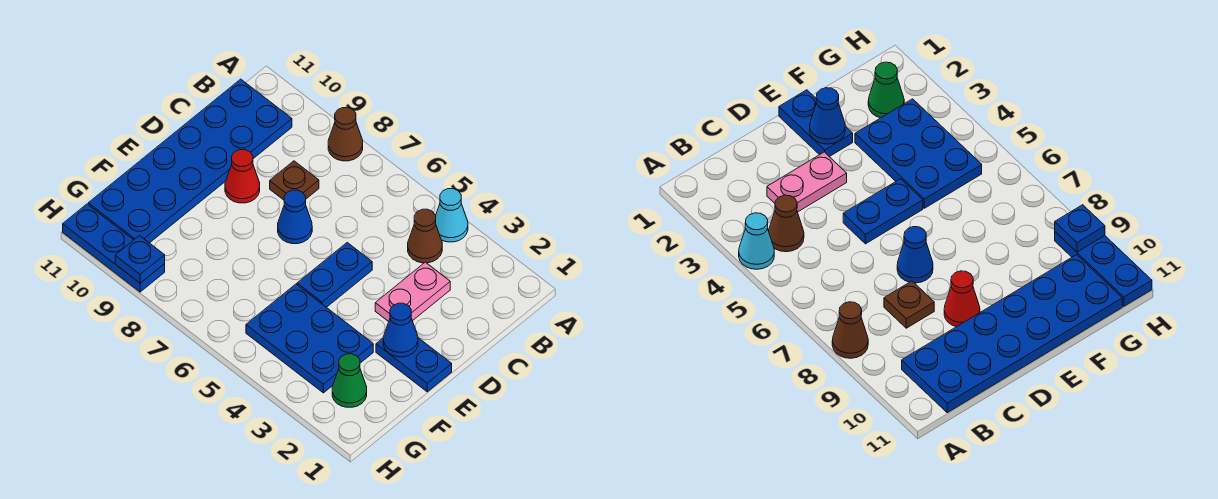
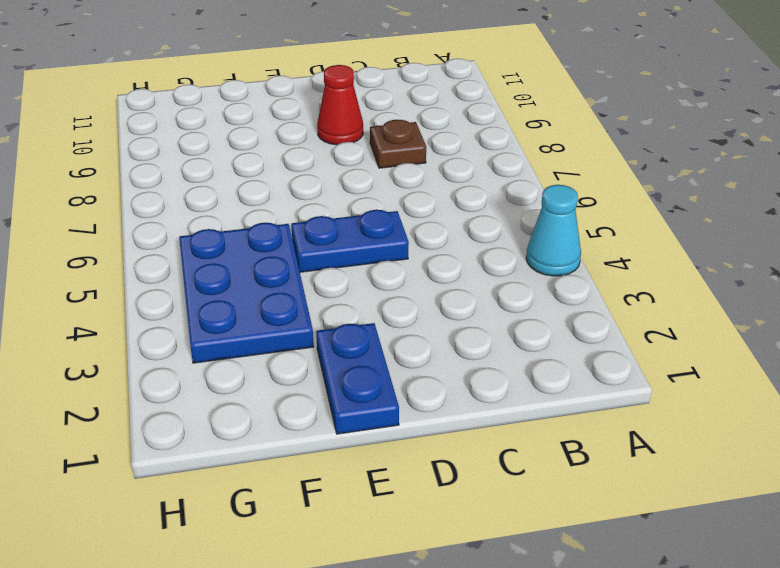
none -> brown 1x1 cone [328,107,363,161]
none -> brown 1x1 cone [408,209,442,263]
none -> blue 2x6 plate [88,79,292,243]

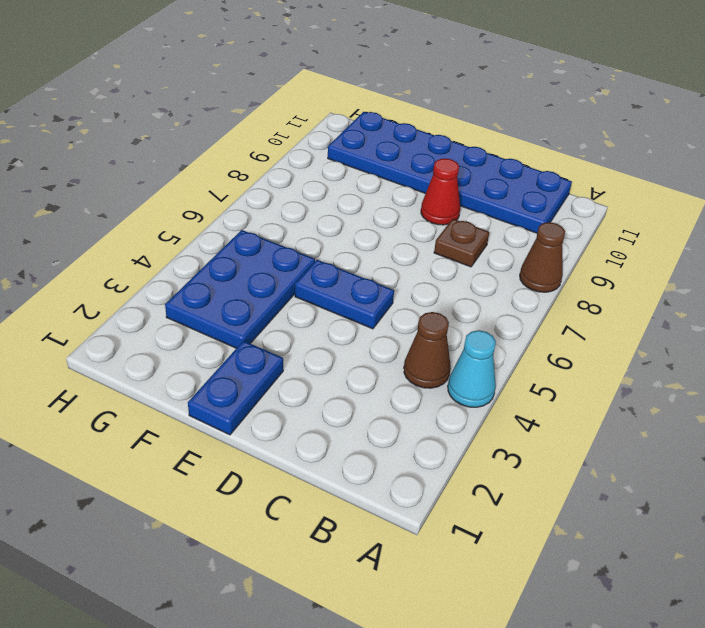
none -> pink 1x2 plate [375,262,450,322]
none -> blue 1x1 cone [278,190,312,244]
none -> green 1x1 cone [332,354,367,407]

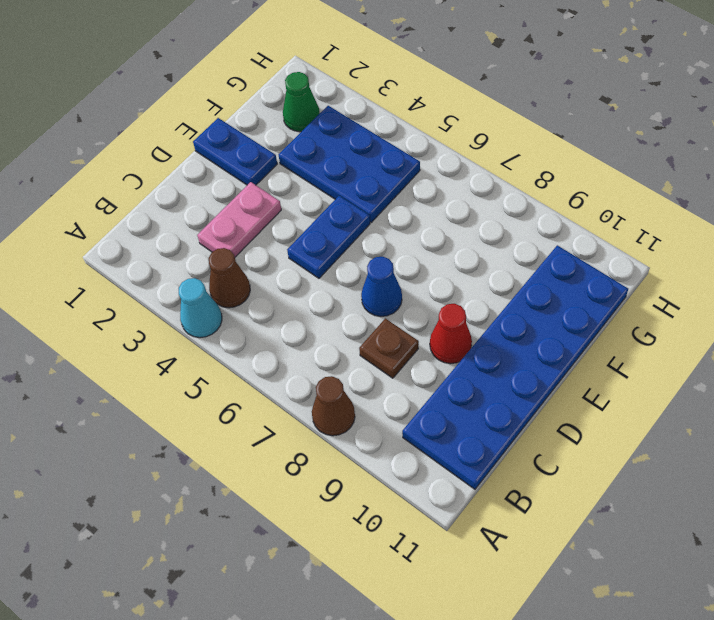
none -> blue 1x3 plate [63,204,165,292]
none -> blue 1x1 cone [383,303,418,357]
none -> blue 1x1 plate [115,236,165,283]

